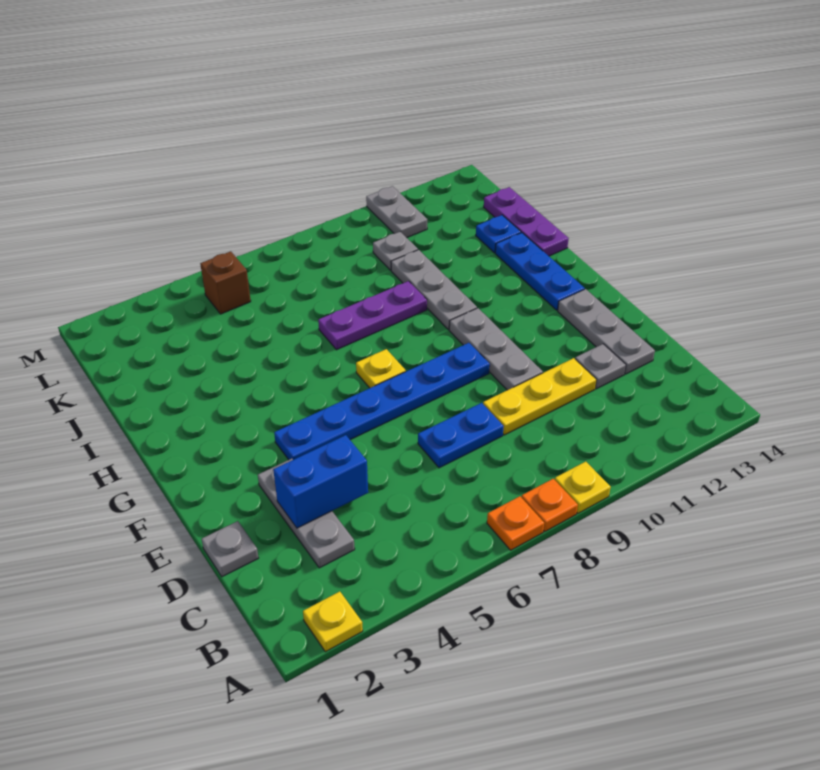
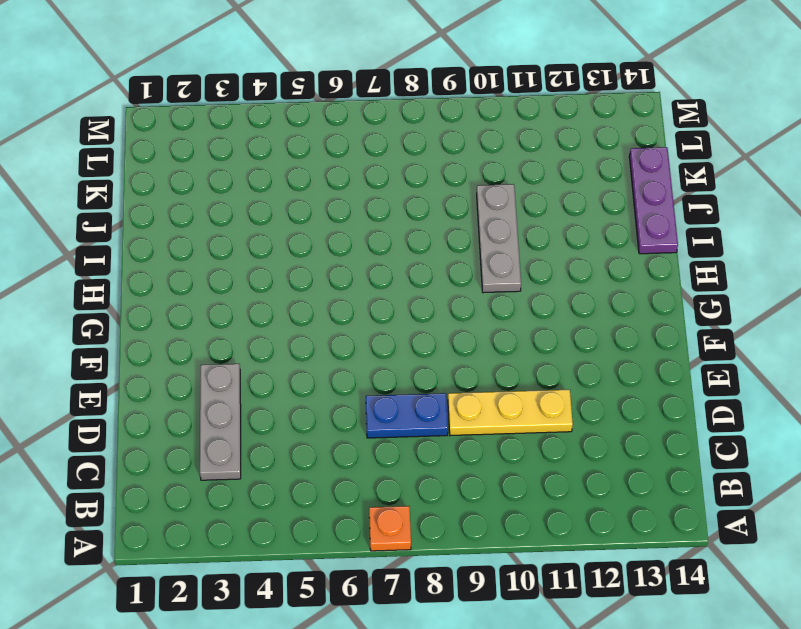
none -> yellow 1x1 plate [303,591,363,652]
none -> orange 1x1 plate [522,479,578,531]
none -> yellow 1x1 plate [555,462,611,513]

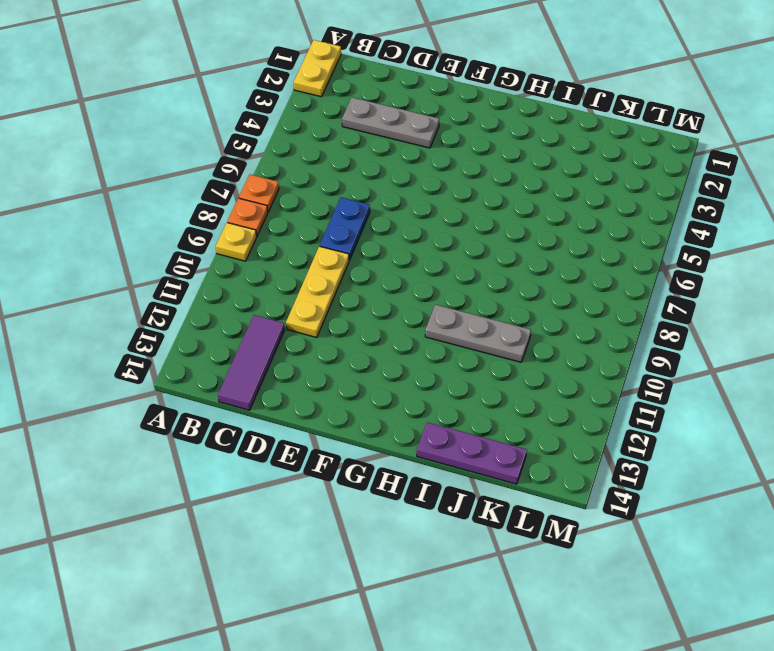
yellow 1x2 plate [294,40,341,97] -> yellow 1x1 plate [303,591,363,652]
purple 1x3 tile [218,315,285,410] -> none
none -> grey 1x1 plate [202,521,258,577]
none -> grey 1x1 plate [575,344,626,389]
none -> grey 1x3 plate [558,289,655,374]

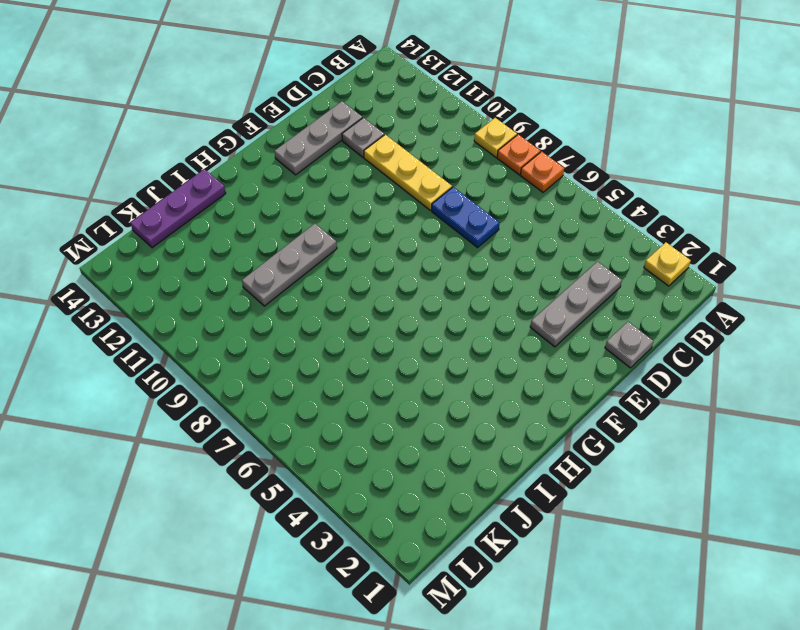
none -> grey 1x3 plate [449,308,543,390]
none -> blue 1x6 plate [274,343,490,460]
none -> yellow 1x1 plate [356,349,406,388]

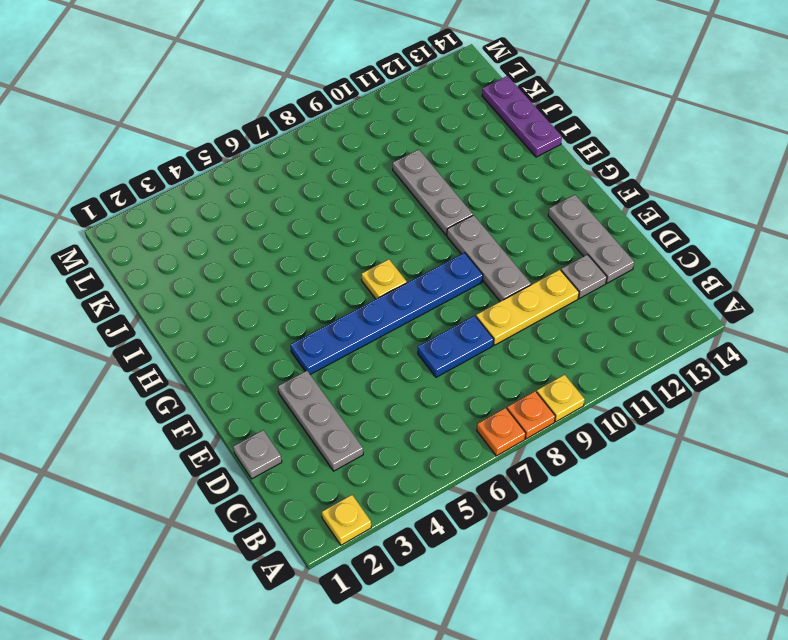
none -> blue 1x3 plate [495,233,585,310]
none -> purple 1x3 plate [318,281,427,350]
none -> blue 1x1 plate [476,215,521,253]

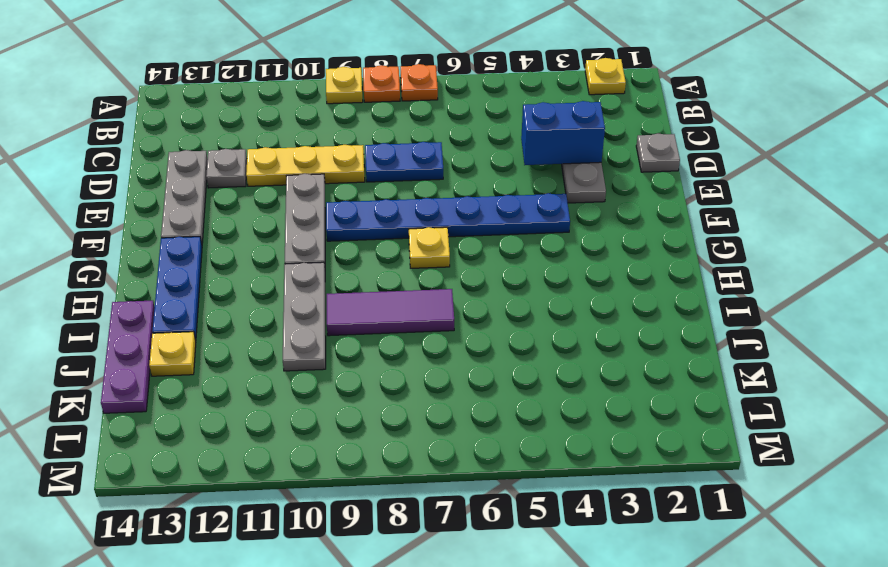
purple 1x3 tile [327,289,454,336] -> purple 1x3 plate [318,281,427,350]
yellow 1x1 plate [149,332,196,376] -> blue 1x1 plate [476,215,521,253]
none -> grey 1x1 plate [373,232,418,270]
none -> brown 1x1 brick [200,251,251,314]
none -> grey 1x2 plate [366,186,427,238]

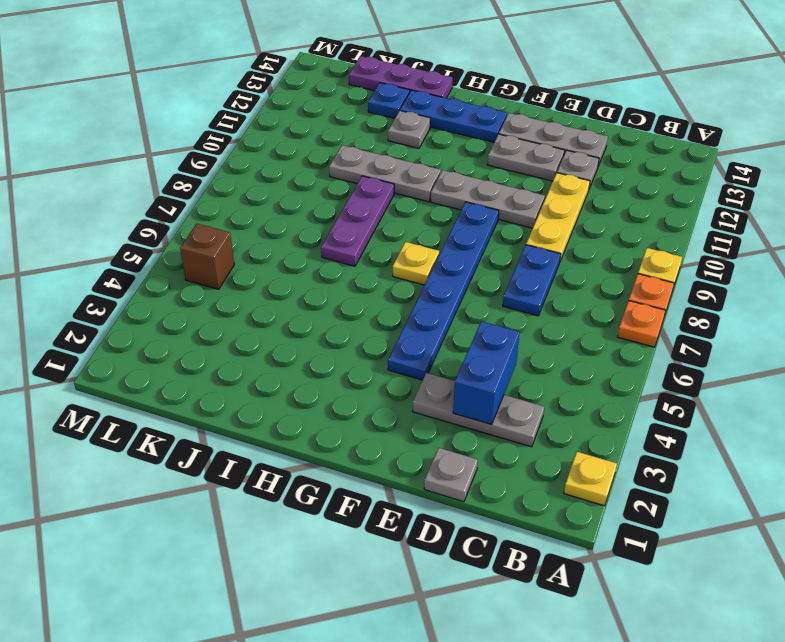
grey 1x2 plate [488,134,565,181] -> grey 1x2 plate moved to [366,186,427,238]
grey 1x1 plate [388,111,431,148] -> grey 1x1 plate moved to [373,232,418,270]

